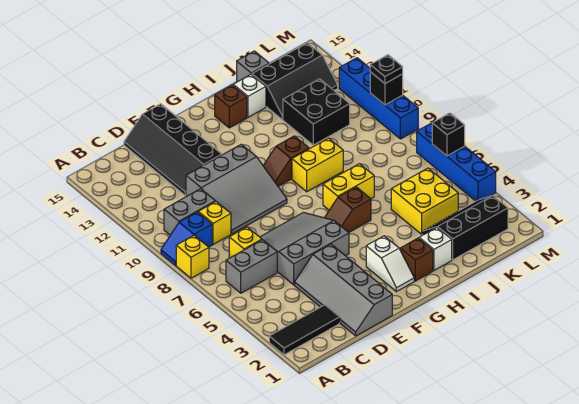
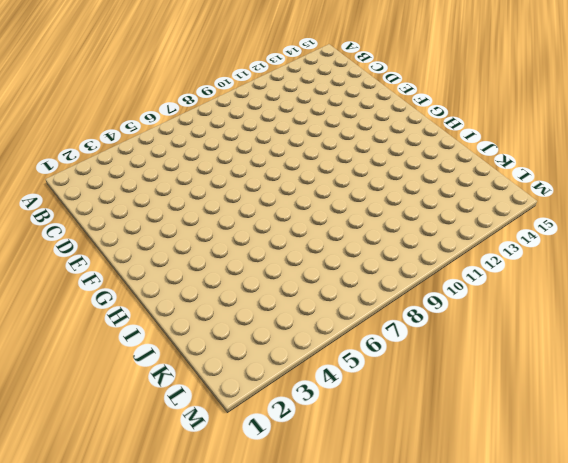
none -> black 1x3 tile [269,305,339,355]
none -> yellow 1x1 brick [176,235,209,278]
none -> blue 1x2 slope [161,212,212,265]
none -> grey 1x2 brick [226,240,277,293]

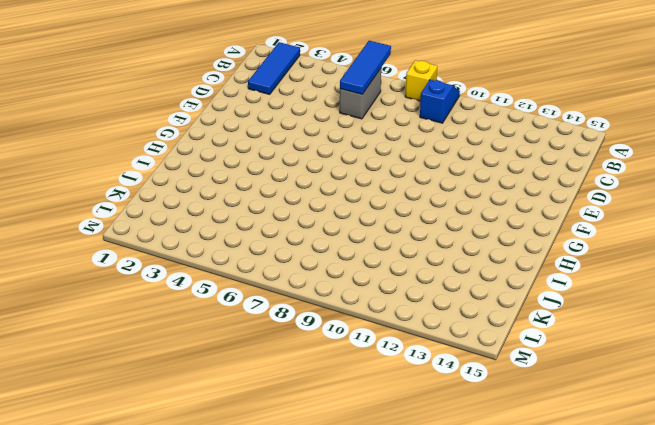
blue 1x3 tile [248,42,300,94] -> black 1x3 tile [269,305,339,355]
blue 1x3 tile [340,41,391,94] -> none
none -> grey 1x2 brick [164,189,215,235]
none -> yellow 1x1 brick [229,227,262,258]
none -> yellow 1x1 brick [198,202,231,244]
none -> grey 2x4 slope [295,244,392,336]

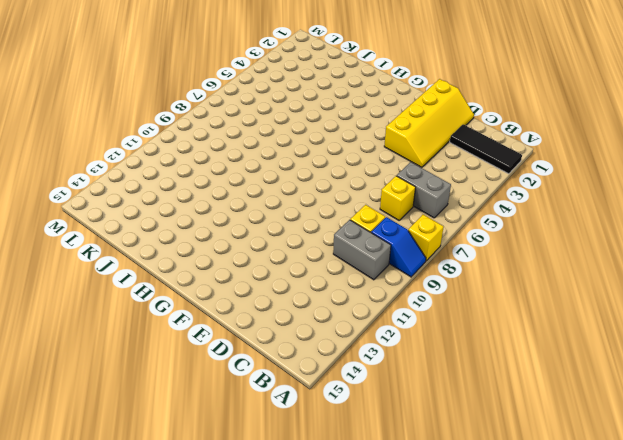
yellow 2x4 slope [384,79,474,167] -> grey 2x4 slope [295,244,392,336]
none -> grey 3x3 slope [260,213,349,285]
none -> grey 3x3 slope [186,144,287,234]
none -> black 2x4 slope [124,104,222,196]
none -> white 1x2 slope [366,236,414,292]

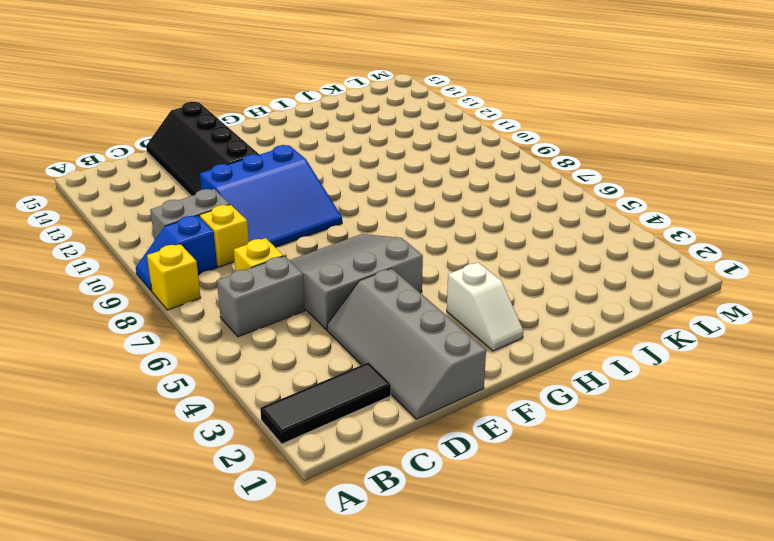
blue 3x3 slope [200,145,342,247] -> grey 3x3 slope [186,144,287,234]
none -> brown 1x2 slope [324,187,371,232]
none -> brown 1x2 slope [263,136,309,186]
none -> brown 1x1 brick [400,238,433,281]
none -> yellow 1x2 brick [323,164,374,210]

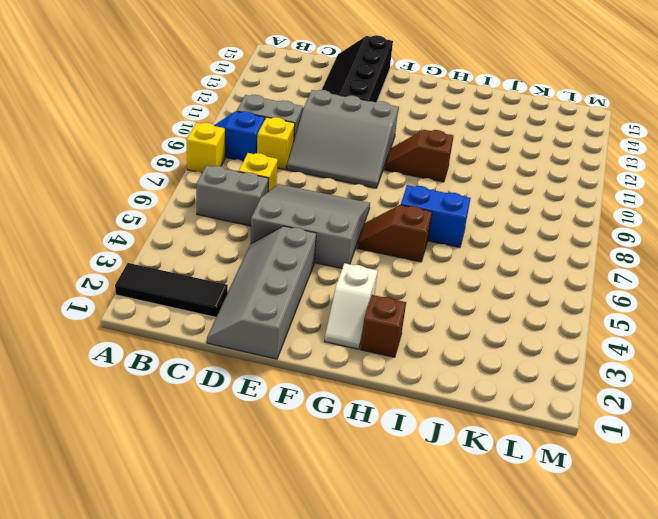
blue 1x2 brick [401,185,471,248] -> yellow 1x2 brick [323,164,374,210]
none -> yellow 1x2 brick [292,138,343,192]
none -> brown 1x1 brick [215,85,247,128]
none -> white 1x1 brick [419,228,452,270]
none -> white 1x1 brick [233,75,266,117]

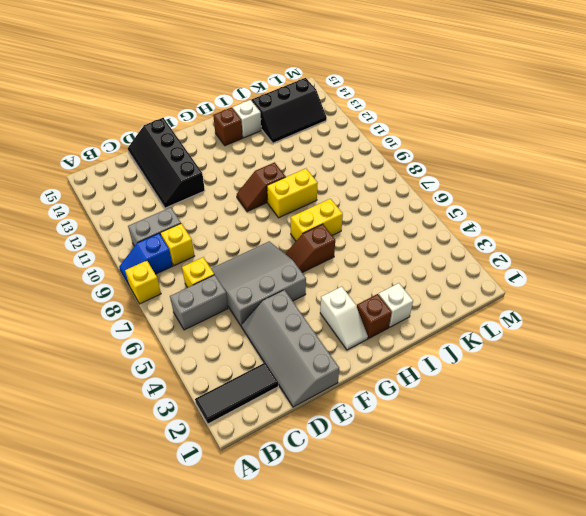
none -> grey 3x3 slope [186,144,287,234]
none -> black 2x3 slope [422,196,508,260]
none -> yellow 2x2 brick [391,168,458,234]
none -> black 2x2 brick [283,79,350,145]

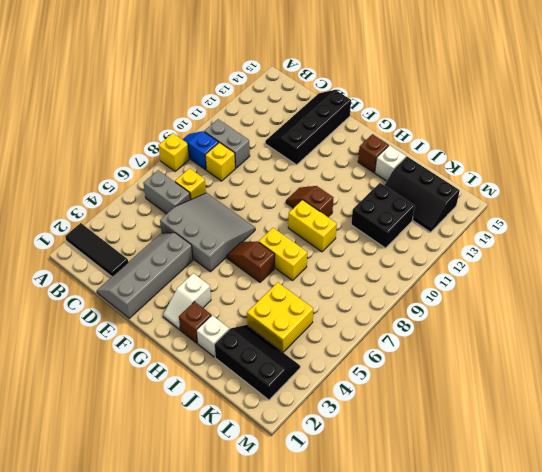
none -> grey 3x3 slope [186,144,287,234]
none -> grey 1x1 brick [237,51,269,82]
none -> blue 1x4 brick [417,123,496,201]
none -> blue 1x4 brick [339,58,418,139]

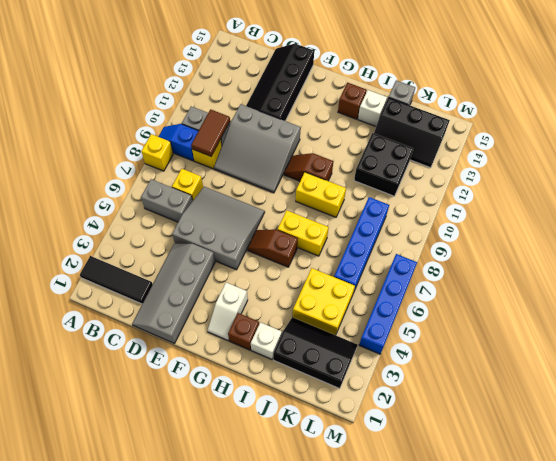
brown 1x2 tile [191,109,230,157] -> none
blue 1x4 brick [334,197,389,291] -> blue 1x4 brick moved to [339,58,418,139]
none -> black 1x1 brick [432,113,465,156]
none -> black 1x1 brick [370,72,403,105]
none -> black 1x1 plate [370,55,403,83]

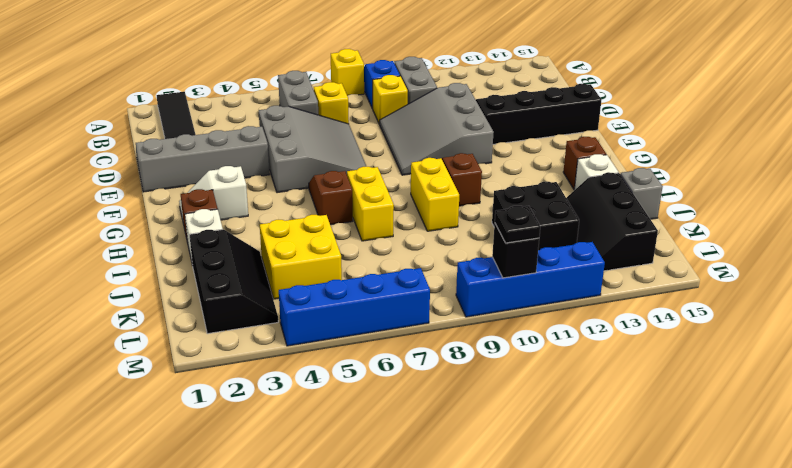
none -> black 1x1 brick [432,113,465,156]

